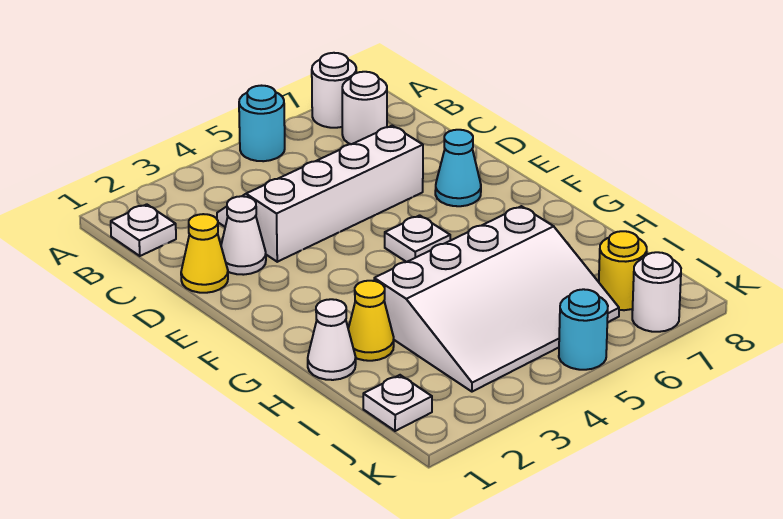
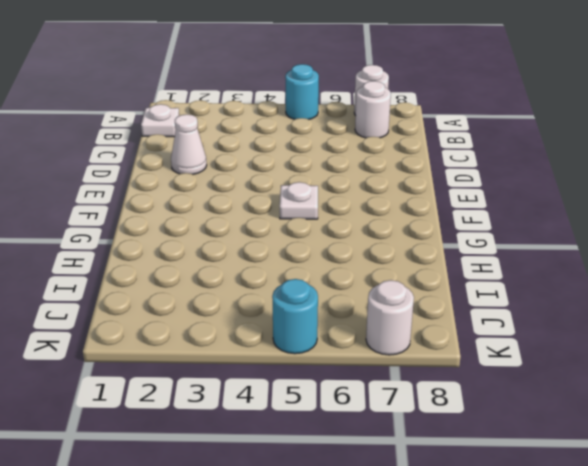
none -> white 2x4 slope [217,126,423,262]
none -> yellow 1x1 cone [181,214,228,293]
none -> cyan 1x1 cone [435,130,481,206]

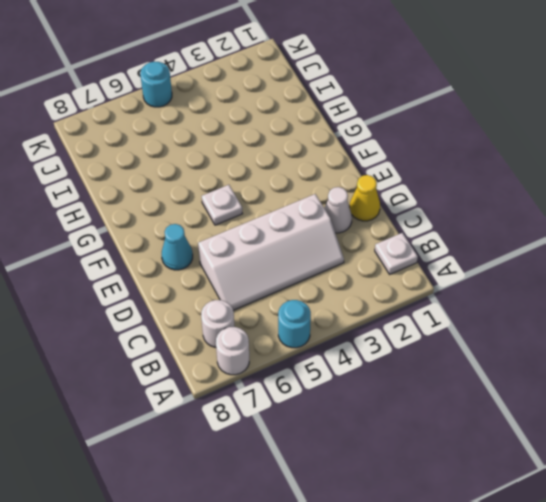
none -> white 1x1 cone [308,299,356,380]
none -> yellow 1x1 cone [348,281,394,361]
none -> white 3x4 slope [374,206,619,392]

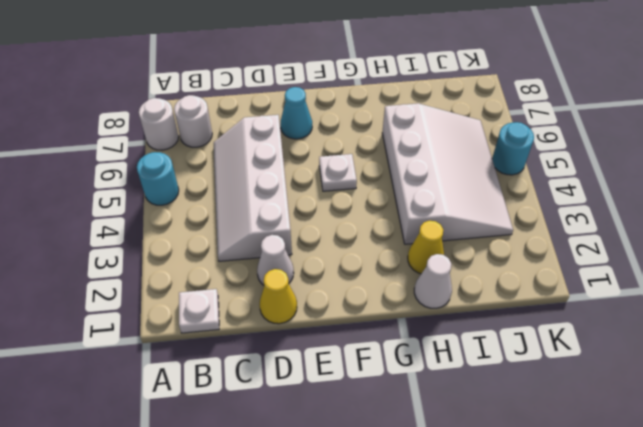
none -> white 1x1 plate [363,375,432,431]
none -> yellow 1x1 round brick [599,231,647,310]
none -> white 1x1 round brick [632,252,681,332]

